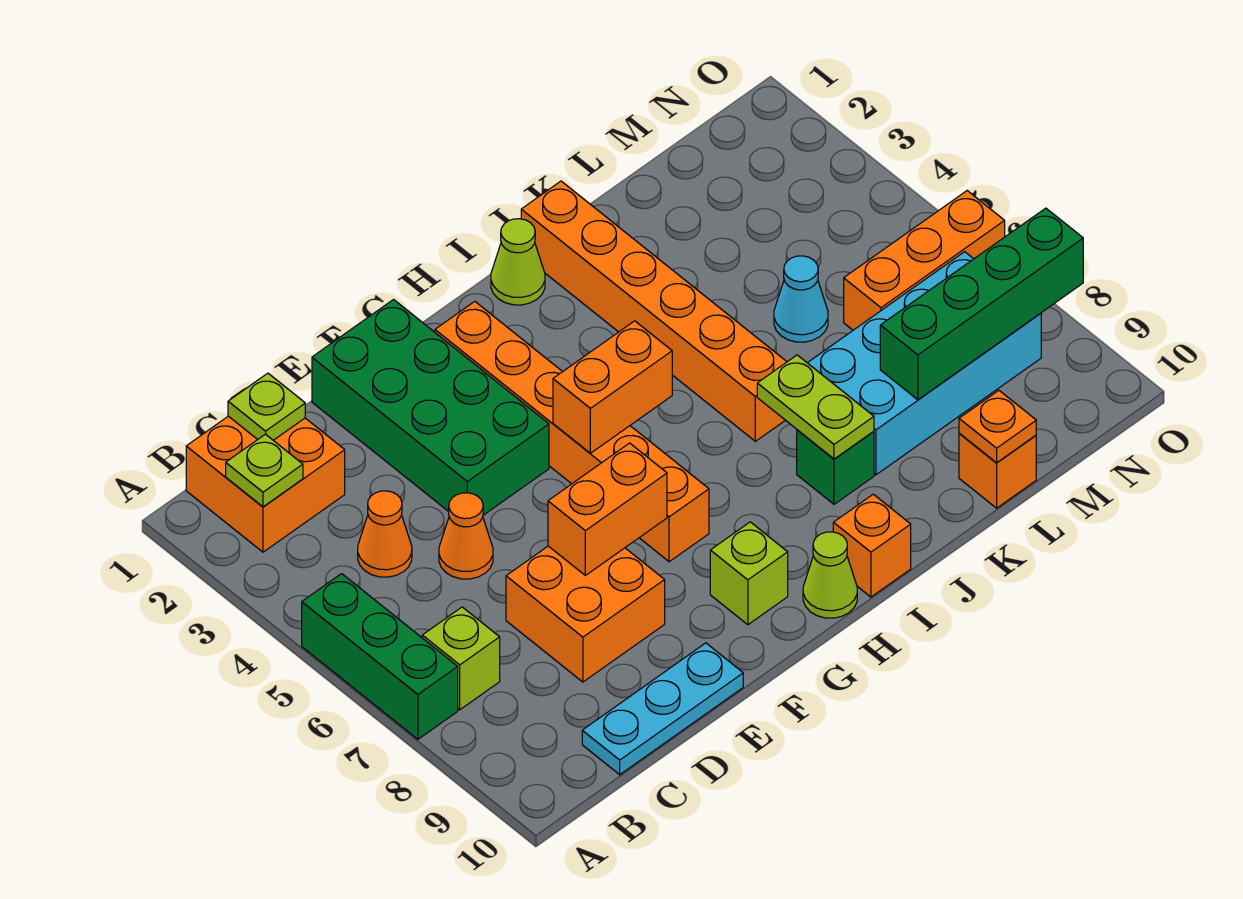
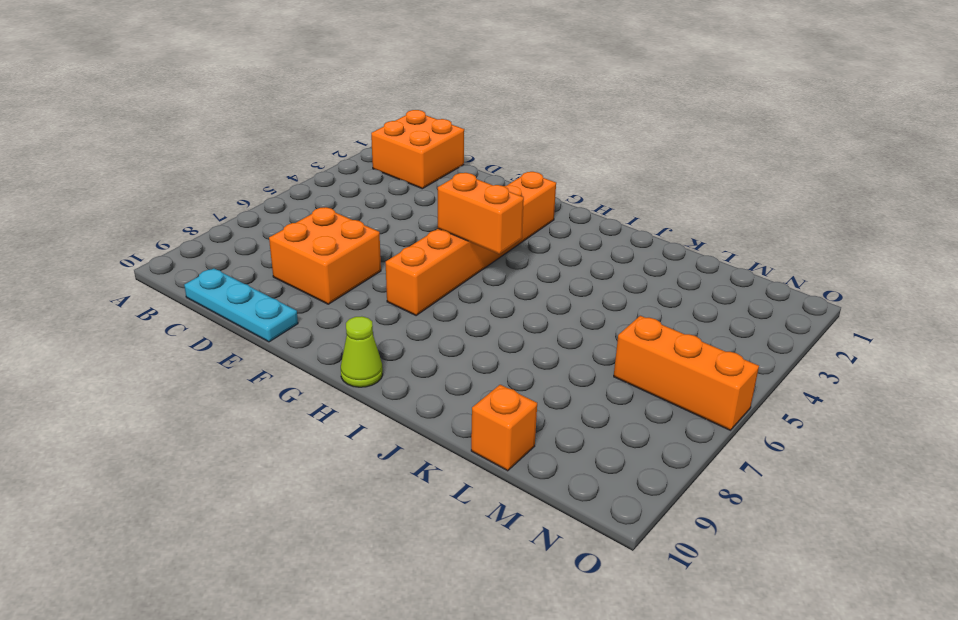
none -> green 1x3 brick [302,574,458,739]
none -> lime 1x1 brick [422,607,500,710]
none -> orange 1x1 cone [358,491,412,577]

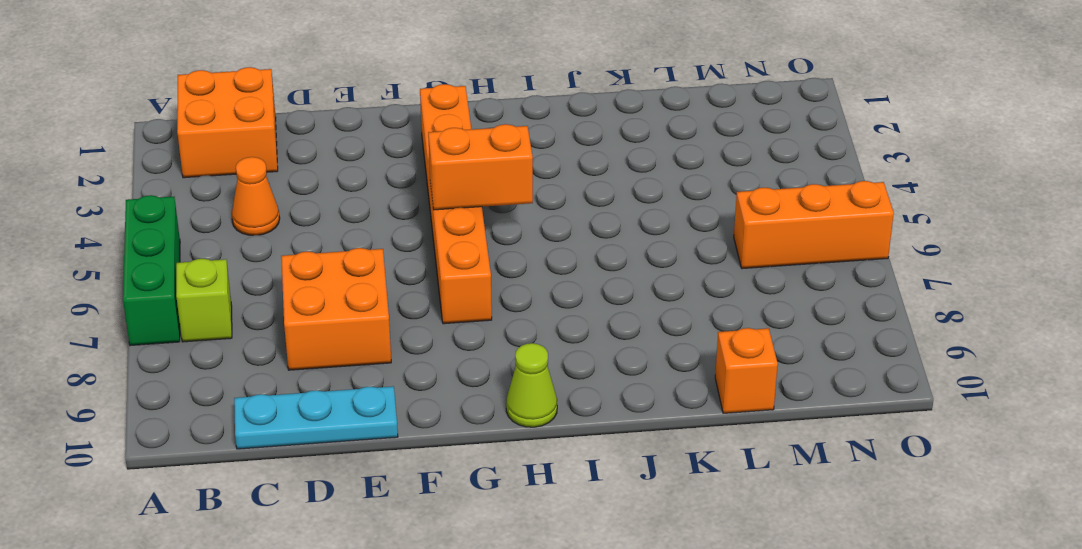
none -> orange 1x1 cone [439,493,493,579]
none -> green 2x4 brick [312,300,549,515]
none -> lime 1x1 brick [710,522,788,625]

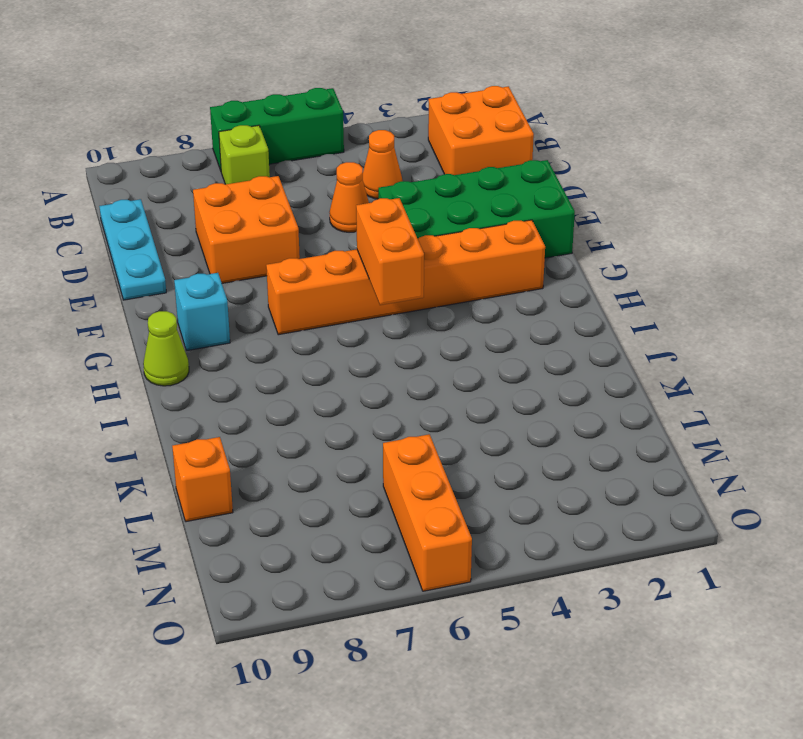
cyan 1x1 brick [174,273,230,351] -> lime 1x1 brick [710,522,788,625]
none -> lime 1x1 cone [491,219,545,305]
none -> orange 1x1 brick [833,494,911,597]
none -> orange 1x6 brick [521,181,787,441]

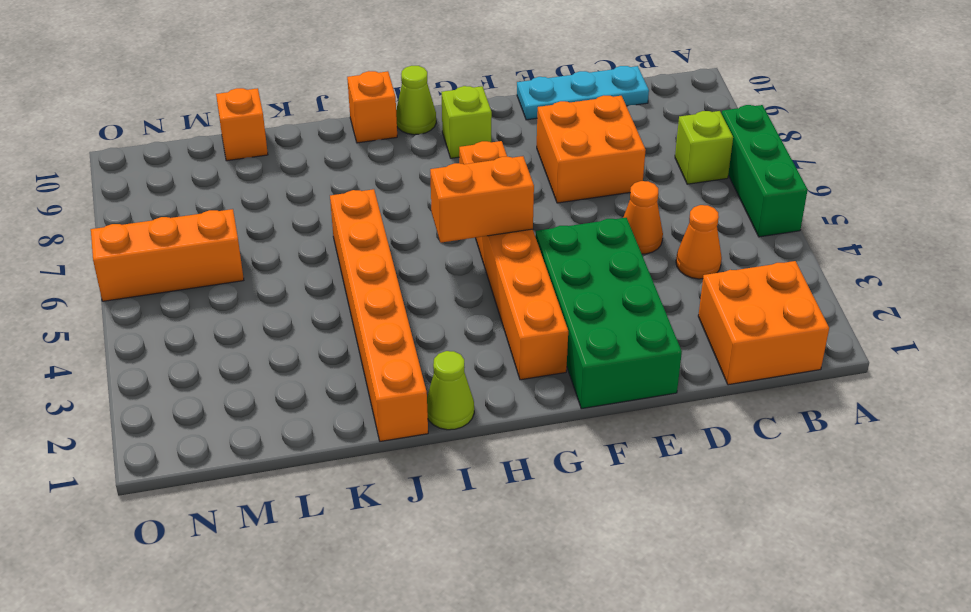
none -> green 1x1 brick [797,430,874,504]
none -> cyan 2x4 brick [808,252,1041,475]
none -> cyan 1x1 cone [774,256,828,342]

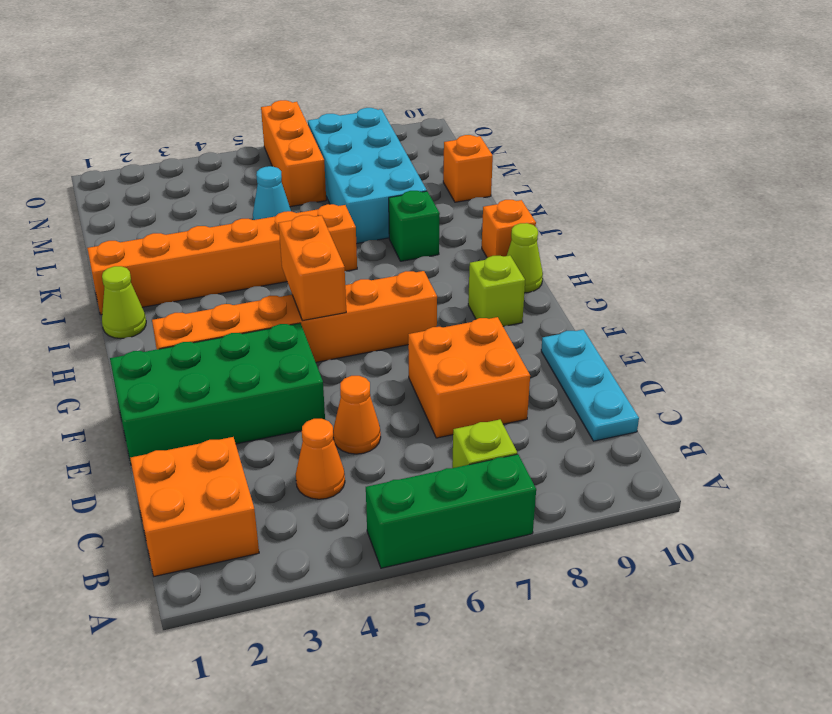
none -> lime 1x1 plate [226,434,303,507]
none -> lime 1x1 plate [228,373,305,440]
none -> orange 1x2 brick [548,443,667,575]

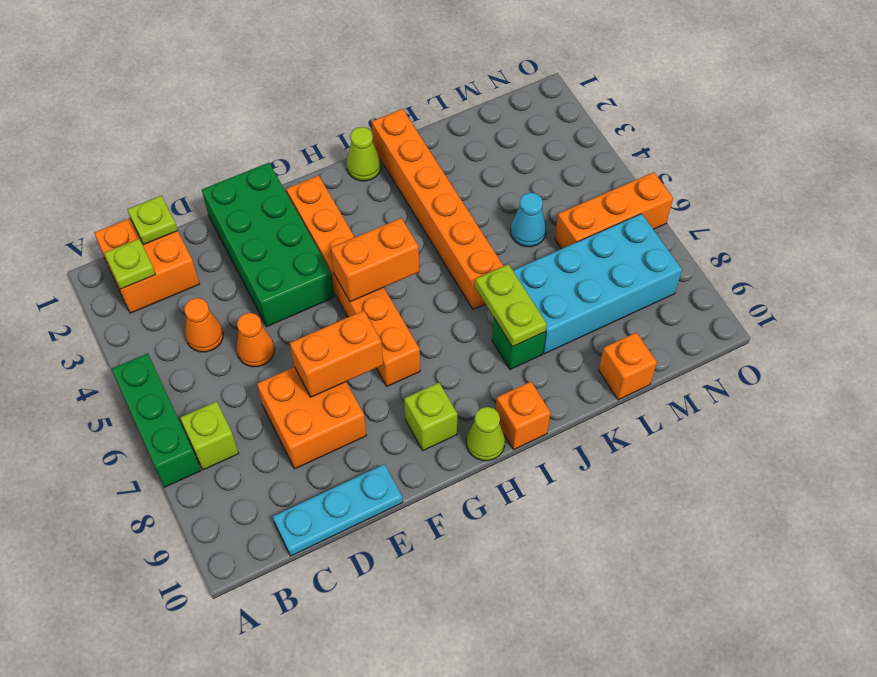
none -> green 1x4 brick [880,208,1083,400]
none -> orange 1x1 plate [959,390,1036,463]

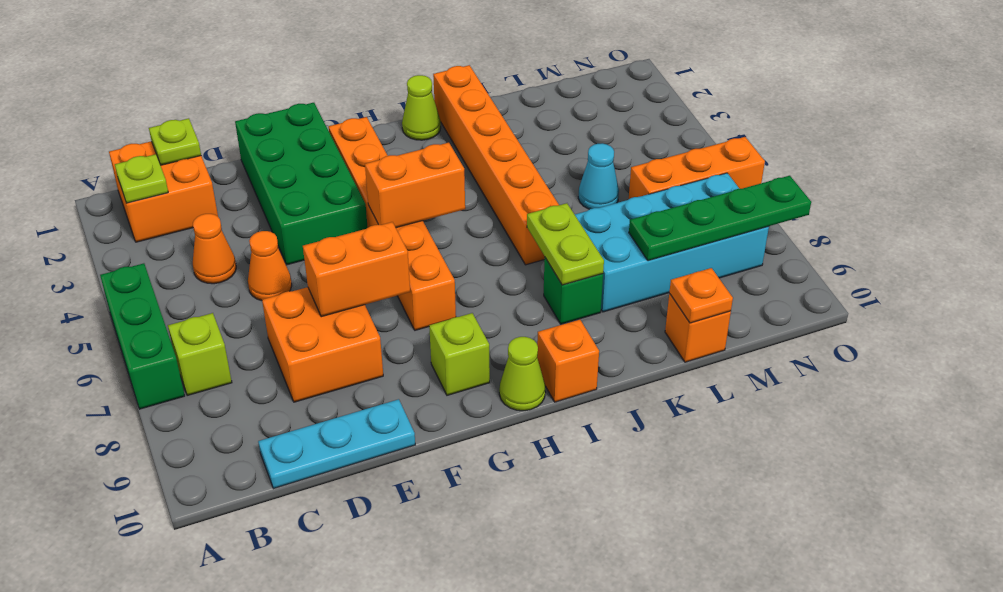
green 1x4 plate [629,176,811,261] -> green 1x4 brick [880,208,1083,400]

